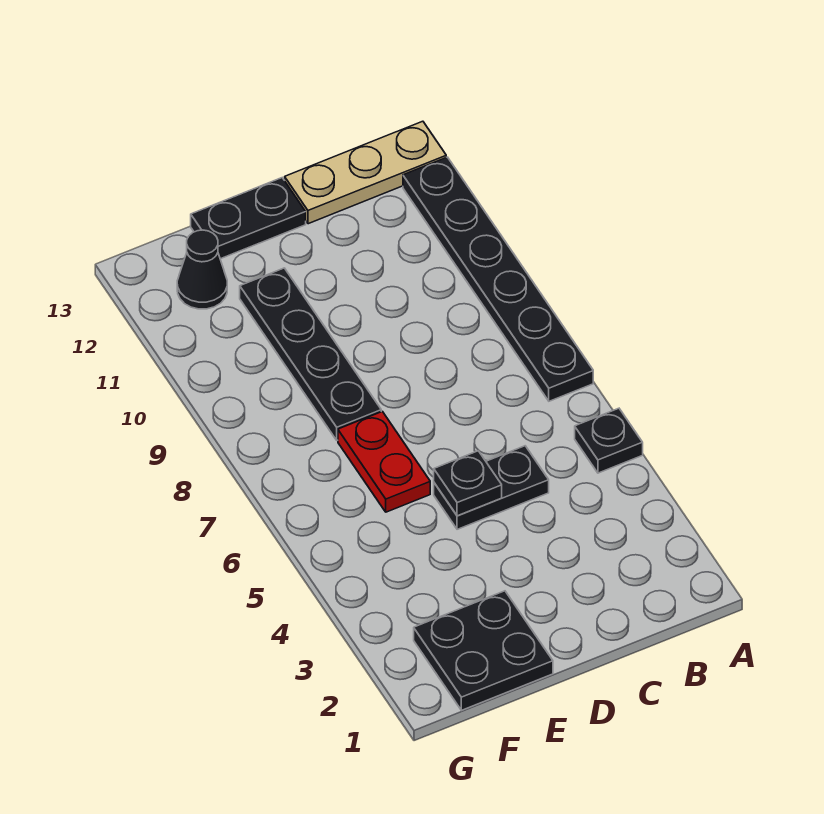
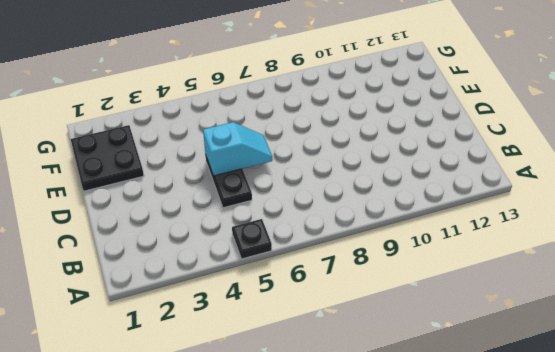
cyan 1x2 slope [203,122,272,176] -> black 1x1 plate [434,451,502,516]
none -> black 1x6 plate [403,157,593,401]
none -> tan 1x3 plate [285,121,446,224]

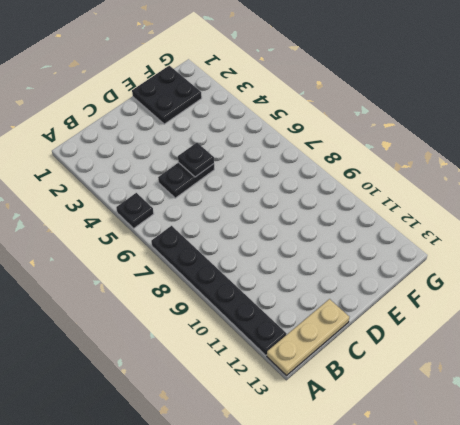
none -> black 1x2 plate [191,178,306,259]
none -> red 1x2 plate [338,412,430,512]

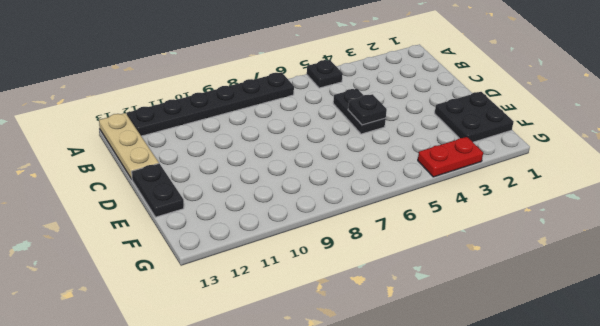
red 1x2 plate [418,137,483,177] -> red 1x2 plate moved to [338,412,430,512]
none -> black 1x4 plate [240,268,381,440]
none -> black 1x1 cone [177,230,227,309]

